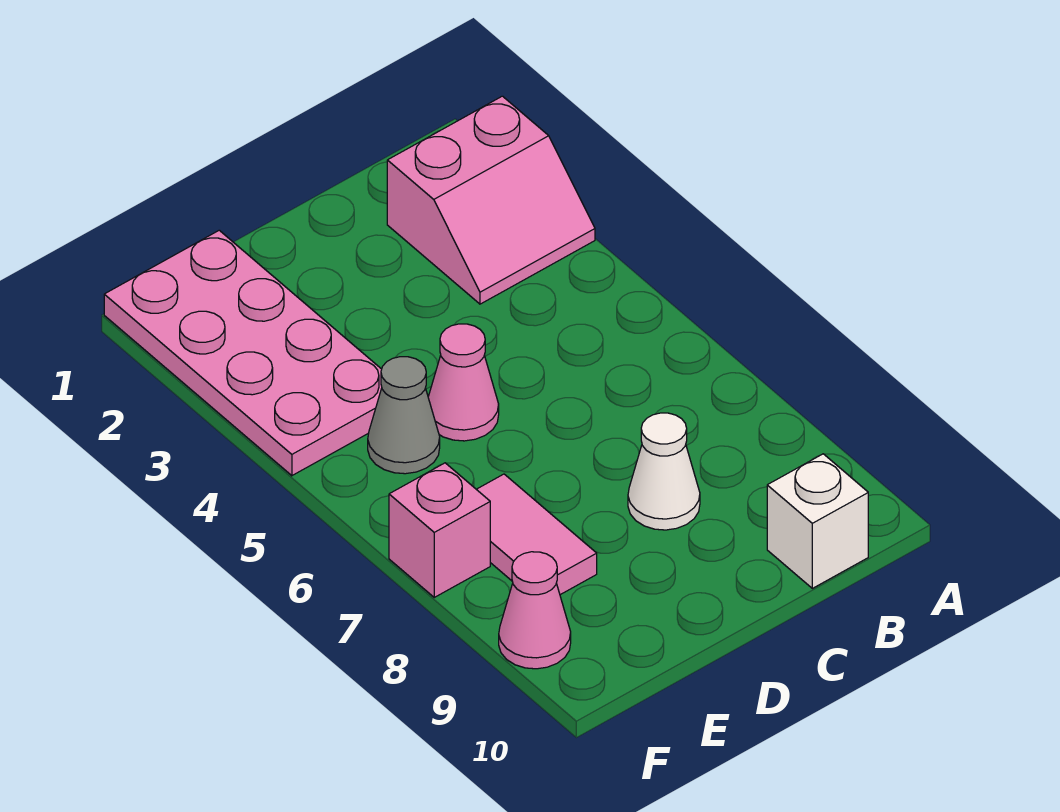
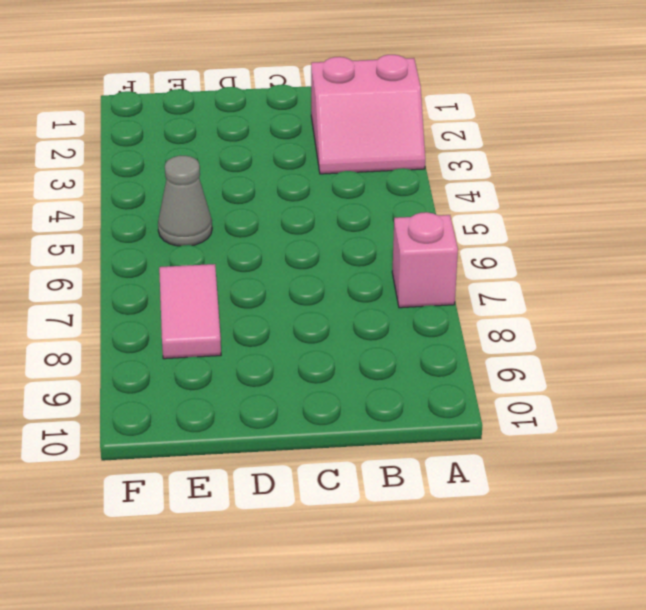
pink 1x1 brick [392,212,458,308] -> pink 1x1 brick moved to [389,463,490,597]
none -> white 1x1 brick [767,454,868,588]
none -> white 1x1 cone [628,413,700,530]

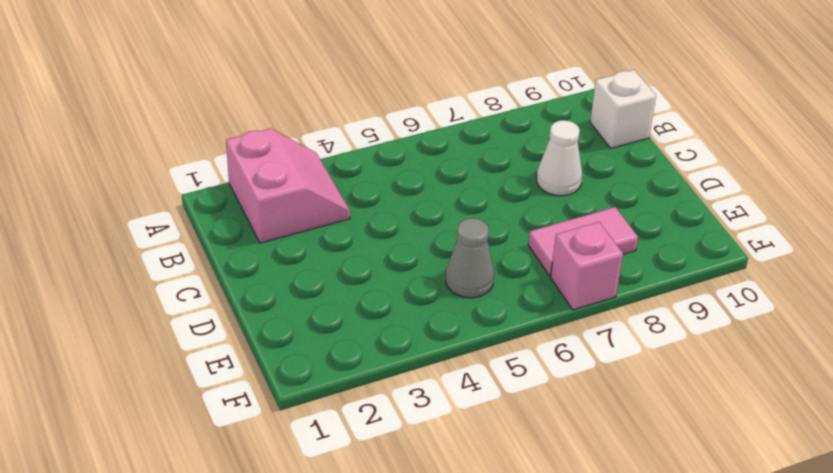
none -> pink 1x1 cone [428,324,499,441]
none -> pink 2x4 plate [104,230,382,476]

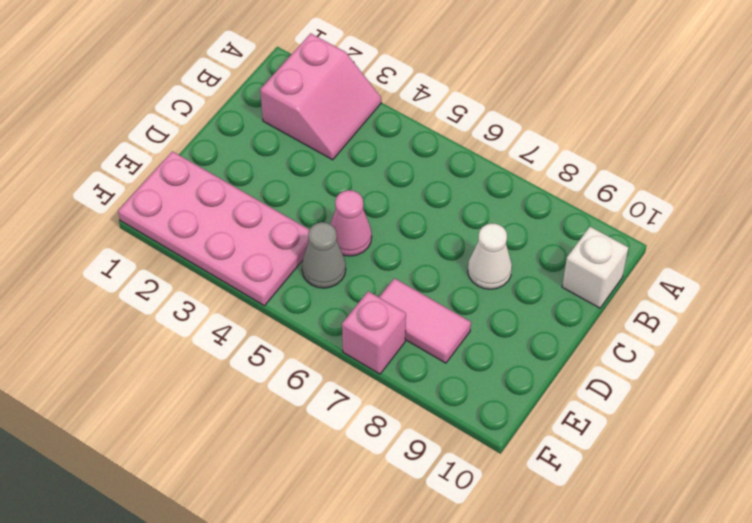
none -> pink 1x1 cone [499,552,571,669]

